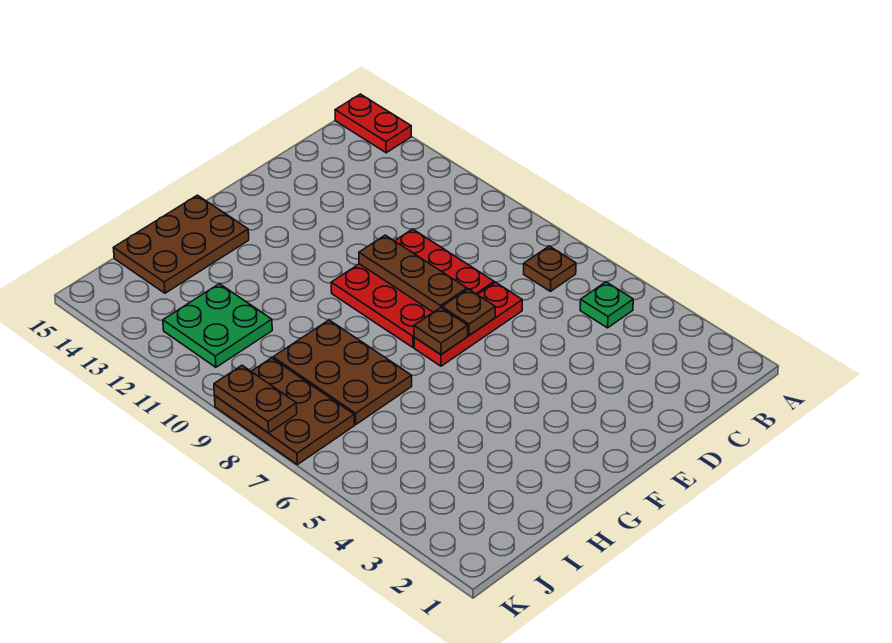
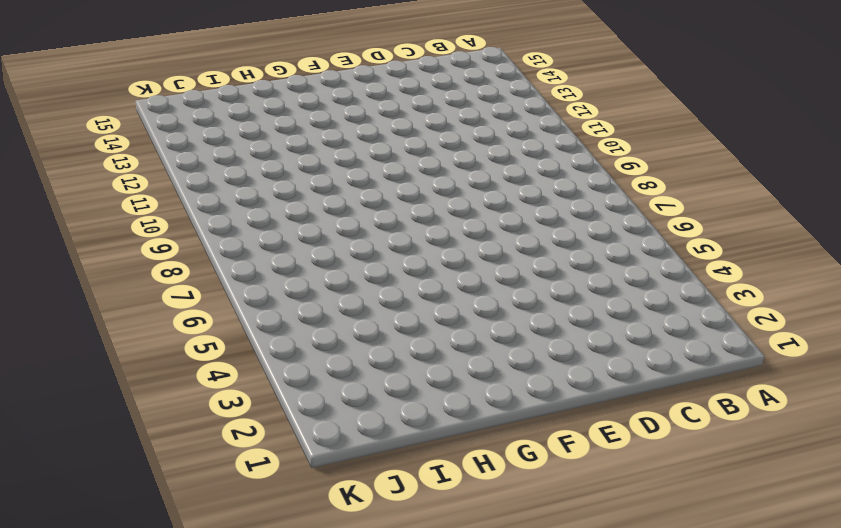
none -> red 1x2 plate [335,94,411,153]
none -> green 1x1 plate [580,282,633,328]
none -> brown 1x1 plate [524,246,576,291]

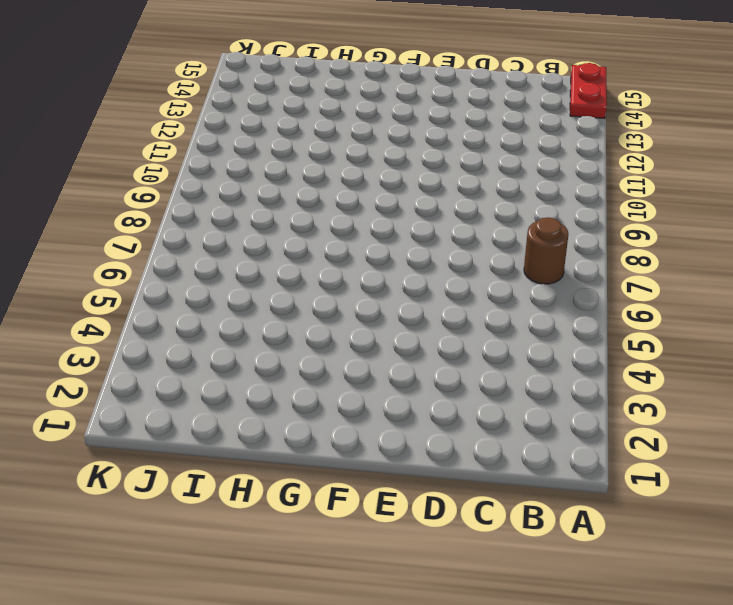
brown 1x1 round brick [524,218,568,284] -> brown 1x1 plate [524,246,576,291]
none -> green 1x1 plate [580,282,633,328]
none -> red 1x3 plate [414,282,522,366]
none -> red 3x3 plate [331,229,494,347]

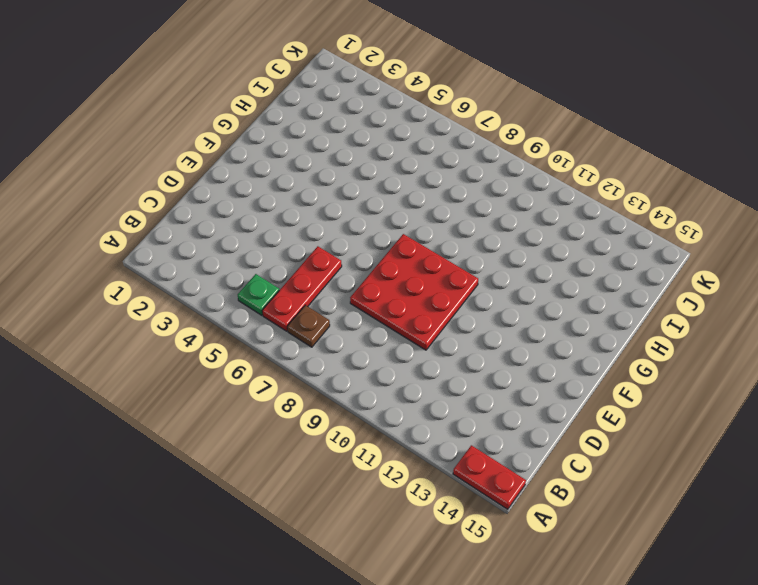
red 1x3 plate [262,246,342,331] -> red 1x3 plate moved to [414,282,522,366]
none -> brown 2x3 plate [114,195,249,293]
none -> brown 2x3 plate [273,320,412,424]
none -> green 2x2 plate [163,284,272,367]

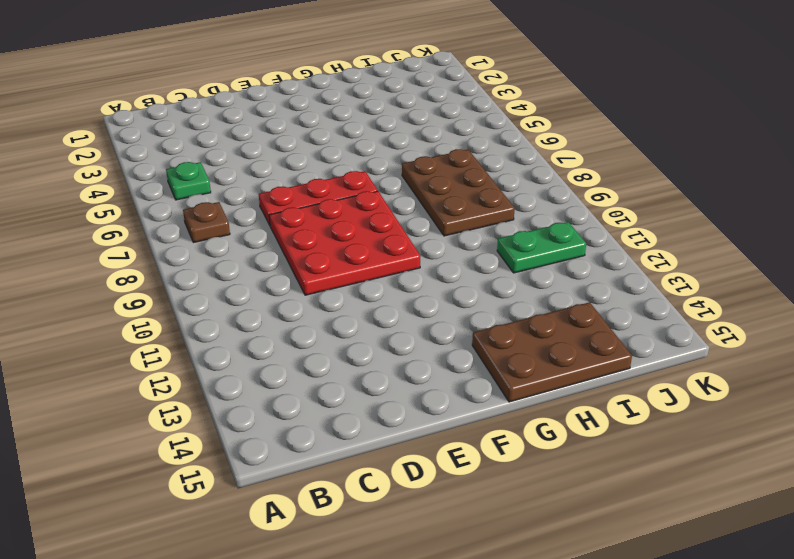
green 1x2 plate [497,222,586,273] -> green 2x2 plate [163,284,272,367]
none -> red 1x2 plate [335,94,411,153]
none -> brown 2x3 plate [215,358,354,465]
none -> brown 1x1 plate [442,289,495,335]

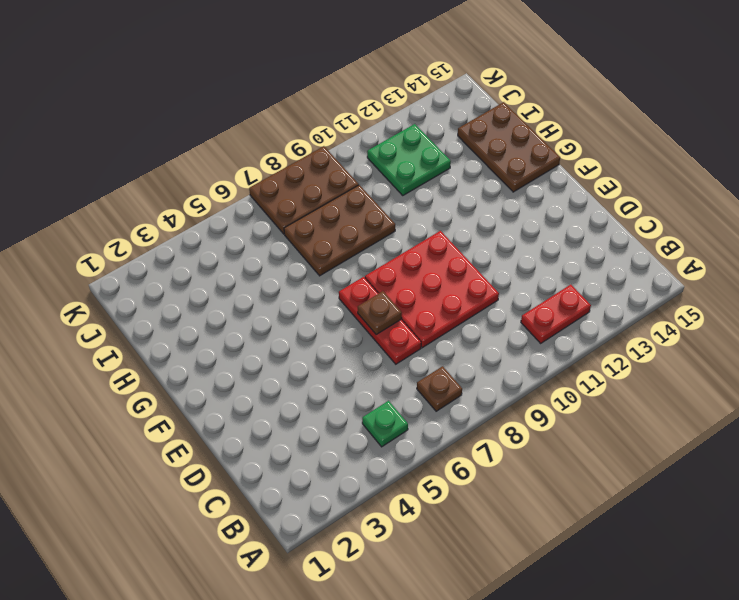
red 1x2 plate [521,285,591,343] -> red 1x2 plate moved to [335,94,411,153]
none -> brown 1x3 plate [359,235,467,312]
none -> brown 1x1 plate [414,308,468,355]
none -> brown 1x2 plate [214,365,297,433]

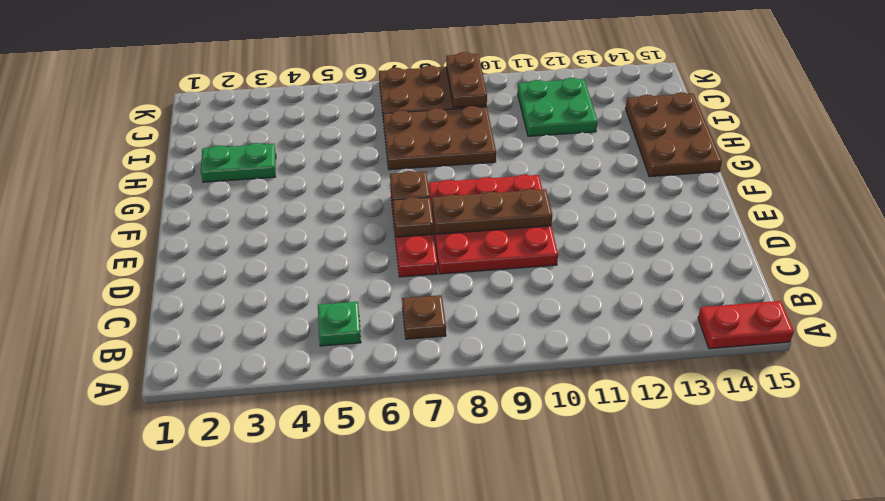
green 1x2 plate [201,143,276,182] -> none
brown 1x2 plate [446,52,487,108] -> brown 1x2 plate turned to [214,365,297,433]

